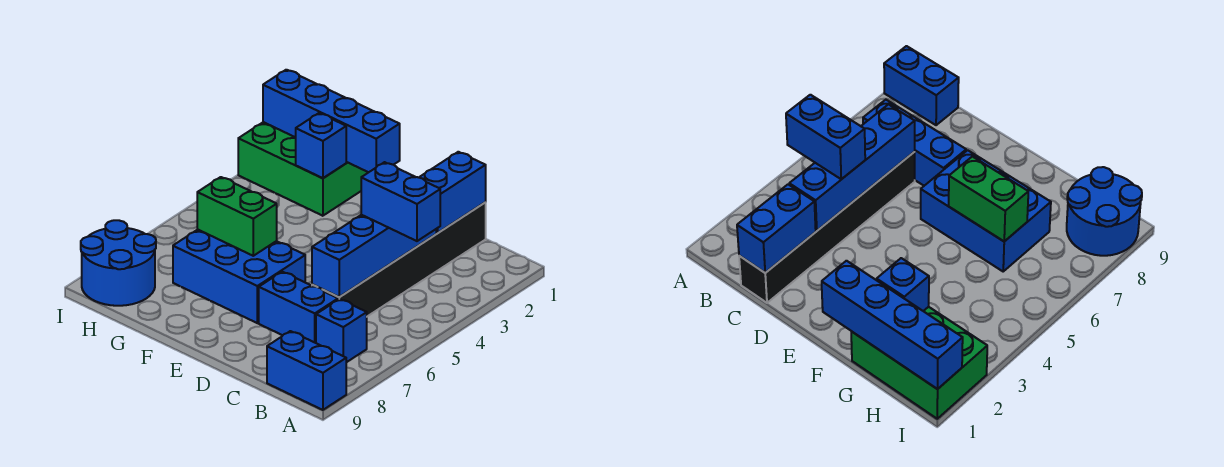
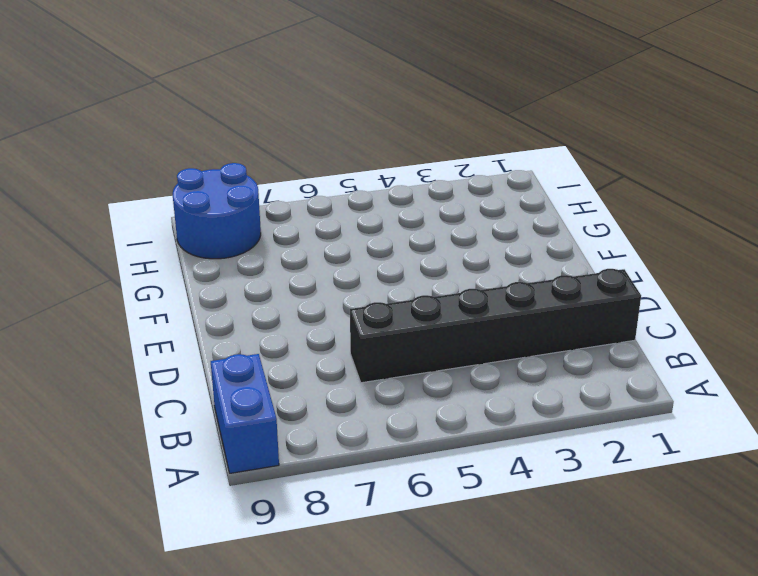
none -> blue 1x1 brick [316,299,367,362]
none -> blue 1x2 brick [259,272,338,343]
none -> blue 2x3 brick [173,229,305,323]

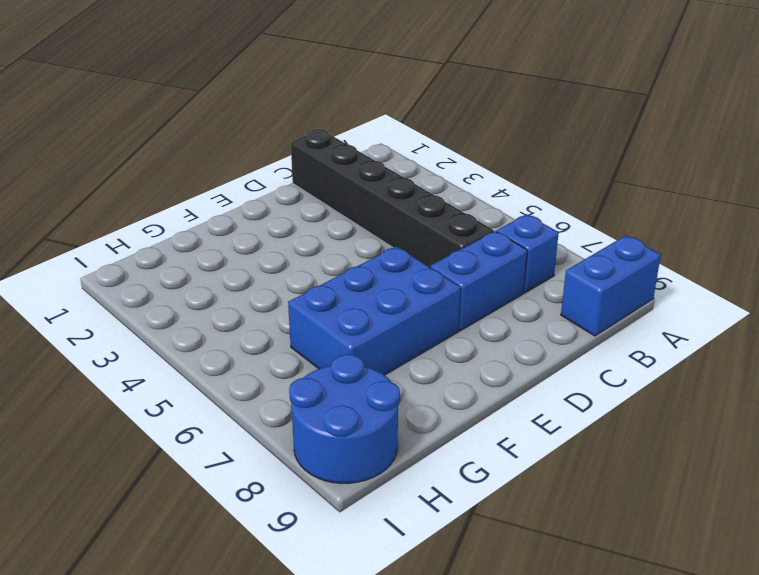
none -> green 2x3 brick [238,122,368,216]
none -> blue 1x2 brick [419,152,486,233]
none -> blue 1x4 brick [312,215,436,297]

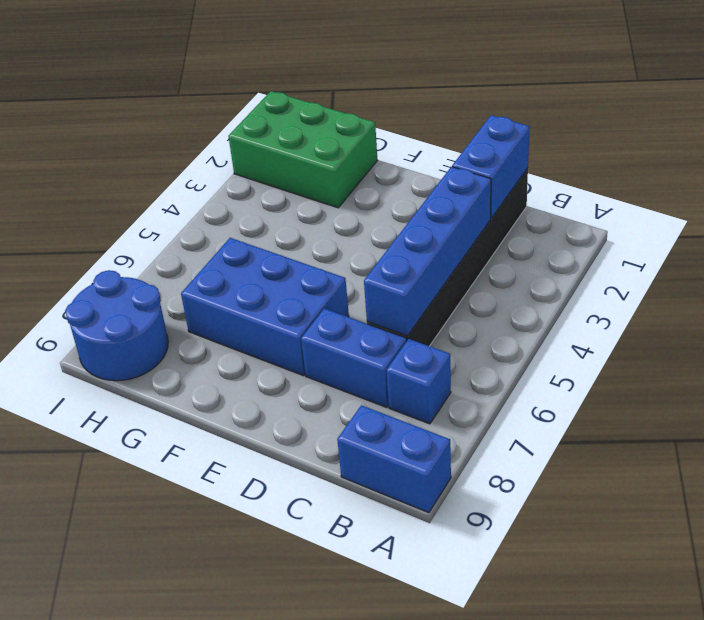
none -> blue 1x4 brick [263,70,400,172]
none -> green 1x2 brick [197,177,277,256]
none -> blue 1x1 brick [296,113,346,178]

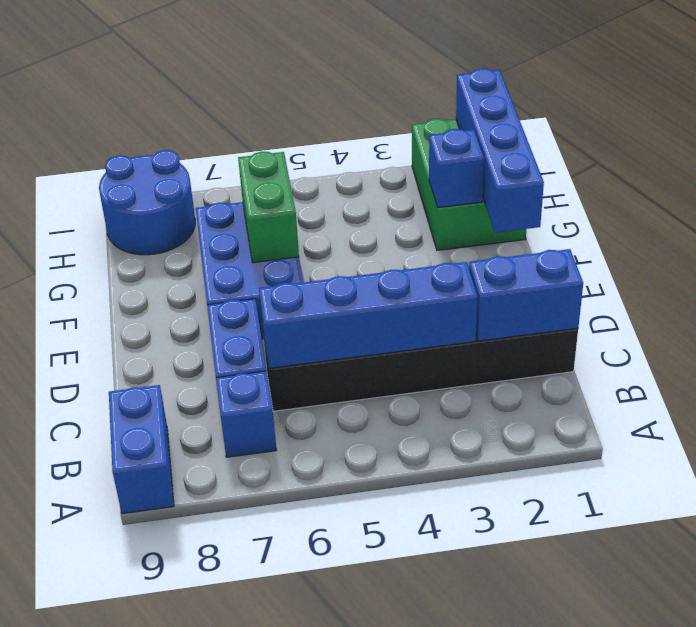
none -> blue 1x2 brick [361,162,440,241]

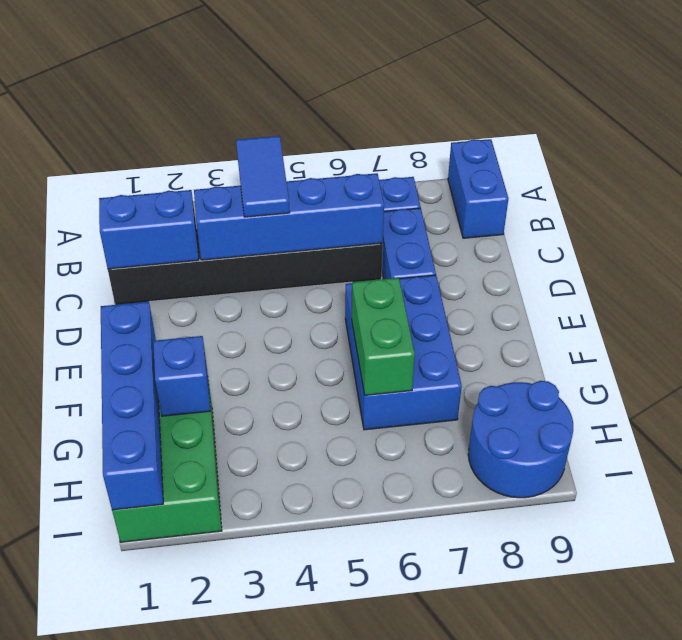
blue 1x2 tile [236,136,290,217] -> blue 1x2 brick [361,162,440,241]

